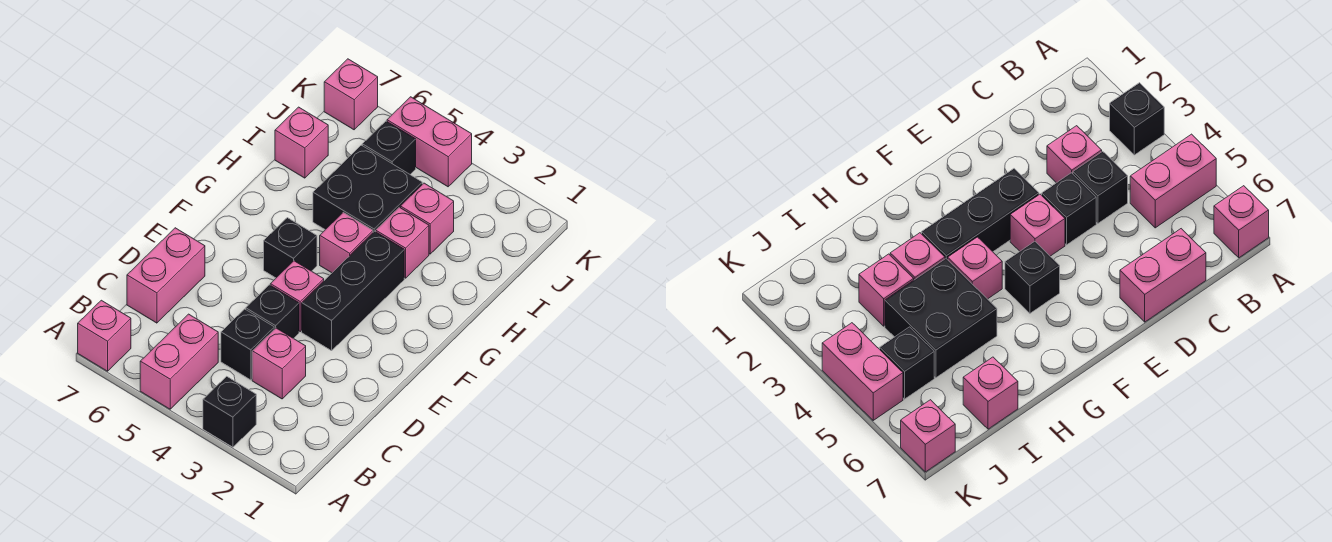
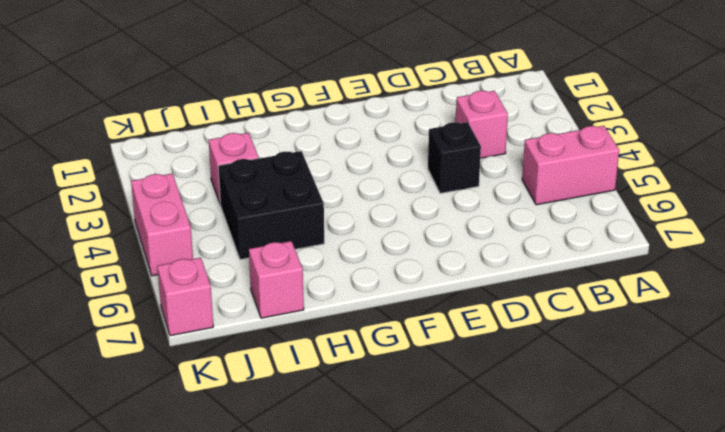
none -> black 1x1 brick [203,376,256,447]
none -> pink 1x1 brick [78,300,131,371]
none -> black 1x1 brick [221,309,274,380]

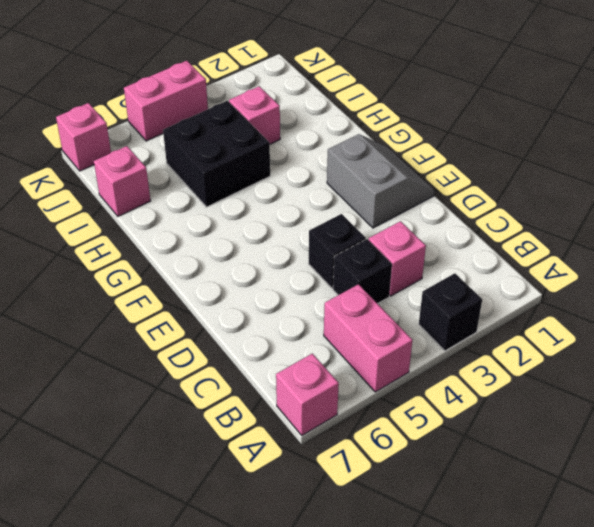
grey 2x2 slope [327,134,434,228] -> none
none -> pink 1x2 brick [127,228,205,323]
none -> black 1x3 brick [302,231,404,351]
none -> pink 1x1 brick [270,261,324,332]

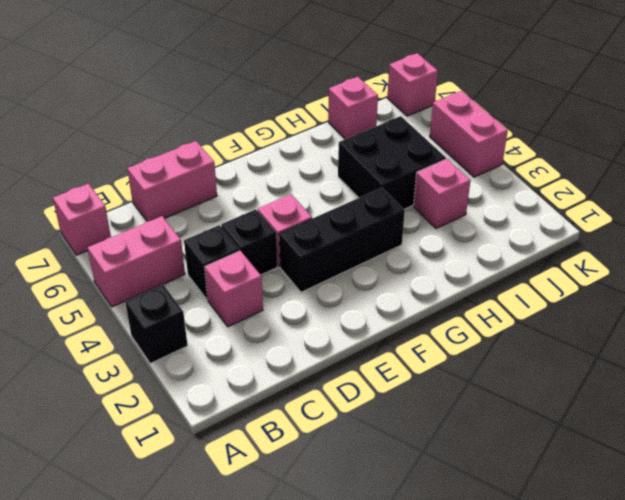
none -> black 1x1 brick [264,218,317,278]
none -> pink 1x1 brick [320,212,373,273]
none -> pink 1x1 brick [376,207,429,278]

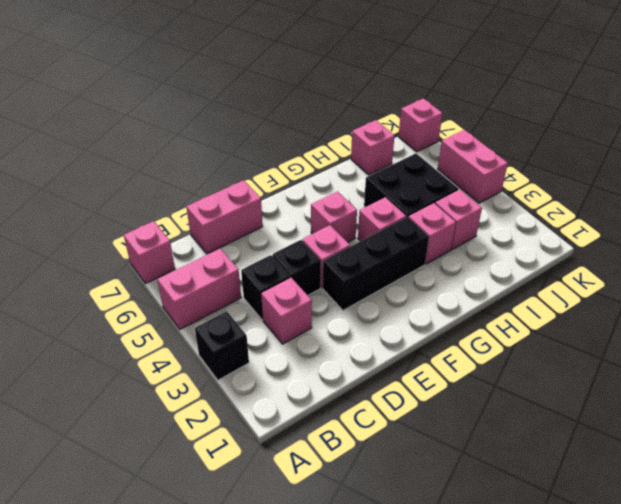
pink 1x1 brick [311,192,357,242] -> black 1x1 brick [264,218,317,278]
none -> black 1x1 brick [362,121,416,174]

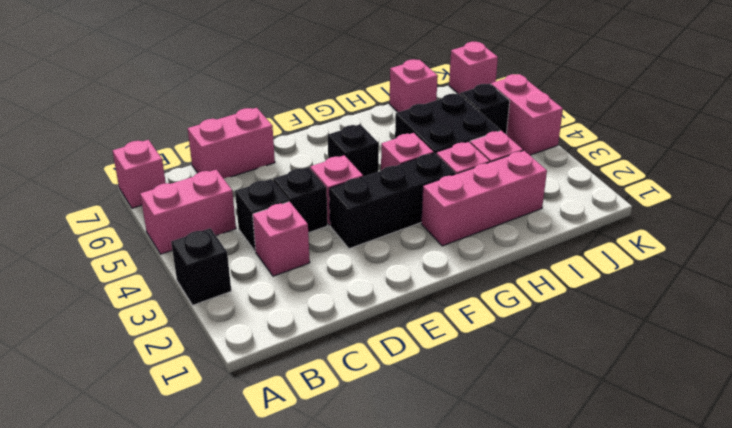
pink 1x3 brick [421,151,547,246] -> none

